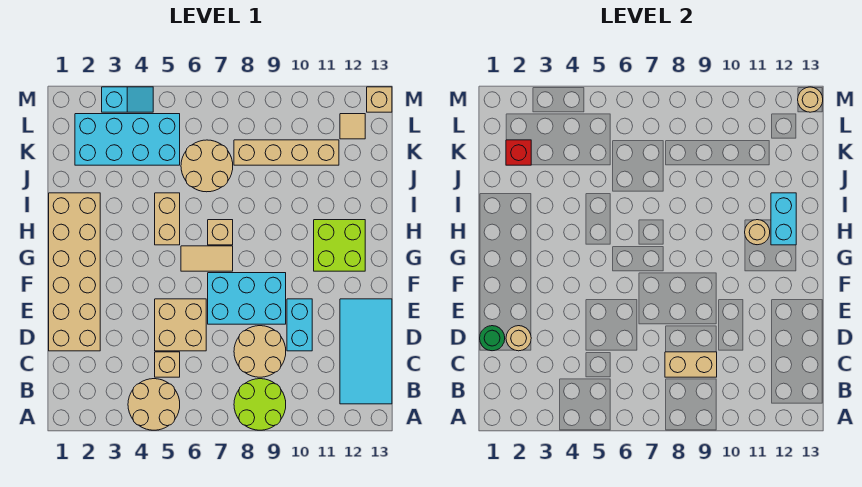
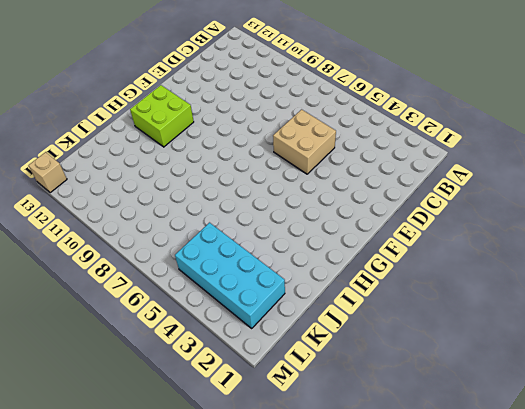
none -> tan 2x2 round brick [128,379,180,430]
none -> lime 2x2 round brick [234,379,286,430]
none -> cyan 2x4 tile [340,299,392,404]

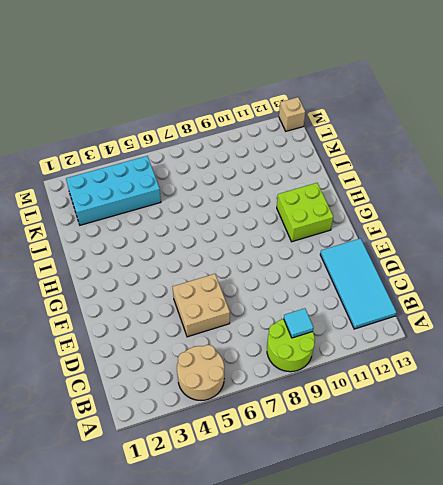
cyan 1x1 tile [284,308,313,338] -> none
none -> tan 1x1 brick [155,352,180,377]
none -> tan 2x2 round brick [234,326,286,377]
none -> tan 2x6 brick [49,193,100,351]

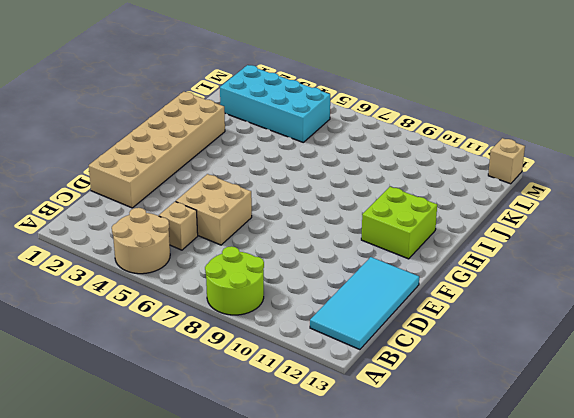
none -> tan 2x2 round brick [234,326,286,377]
none -> cyan 1x2 brick [287,299,312,351]
none -> cyan 2x3 brick [208,273,286,324]

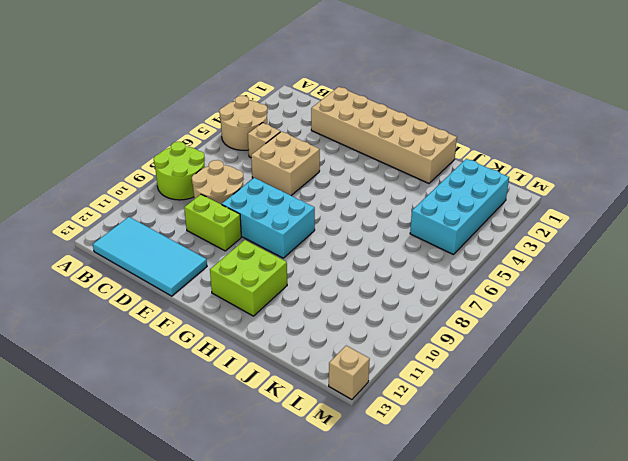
lime 1x2 brick [184,194,241,251] -> cyan 1x2 brick [287,299,312,351]
cyan 2x3 brick [222,178,315,258] -> cyan 2x3 brick turned to [208,273,286,324]
none -> tan 1x2 tile [181,246,233,271]
none -> tan 1x2 brick [155,193,180,245]
none -> tan 1x1 brick [208,220,233,245]

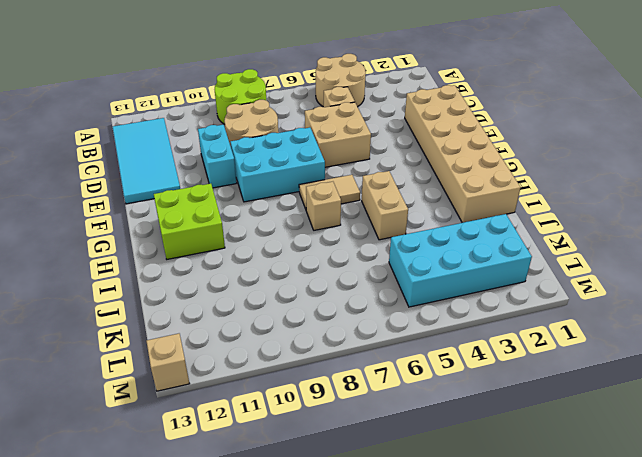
none -> tan 2x2 round brick [181,140,233,192]
none -> tan 1x4 brick [234,140,339,165]
none -> tan 1x1 tile [340,114,365,139]

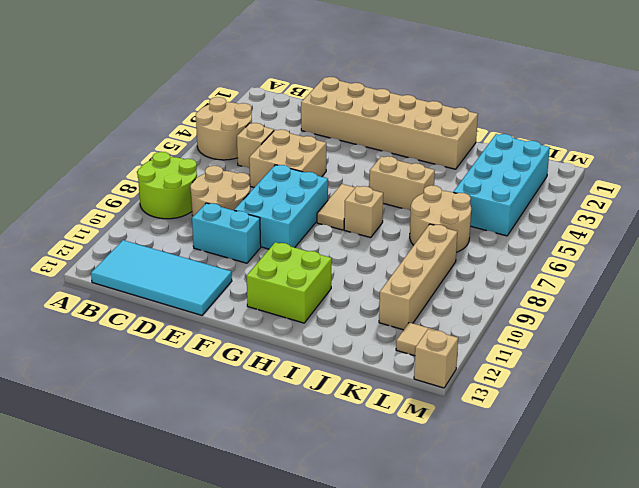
none -> cyan 1x2 slope [102,87,153,112]
none -> tan 1x2 brick [665,352,717,377]
none -> green 1x1 round brick [480,326,505,351]

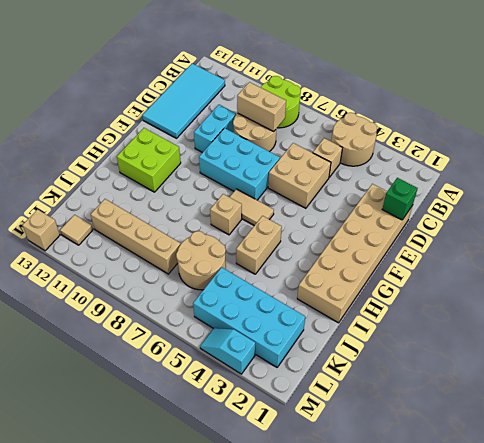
green 1x1 brick [382,178,418,220] -> green 1x1 round brick [480,326,505,351]
none -> tan 1x1 round brick [506,326,531,351]
none -> tan 1x1 round brick [745,220,770,245]
none -> cyan 1x2 brick [771,193,796,245]

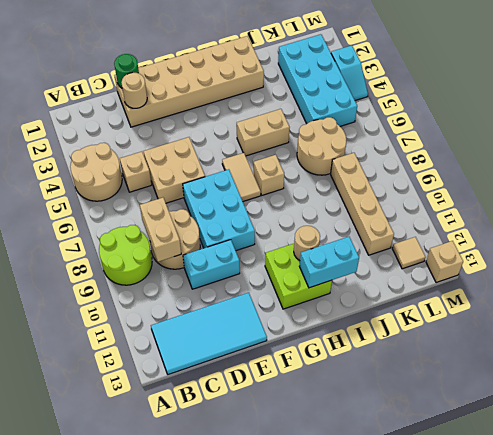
none -> red 1x1 brick [506,140,531,165]
none -> tan 1x1 round brick [798,87,823,112]

